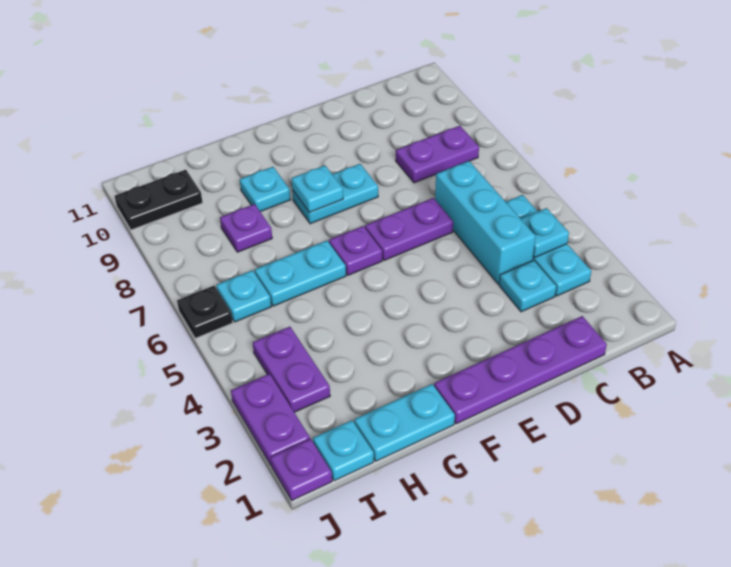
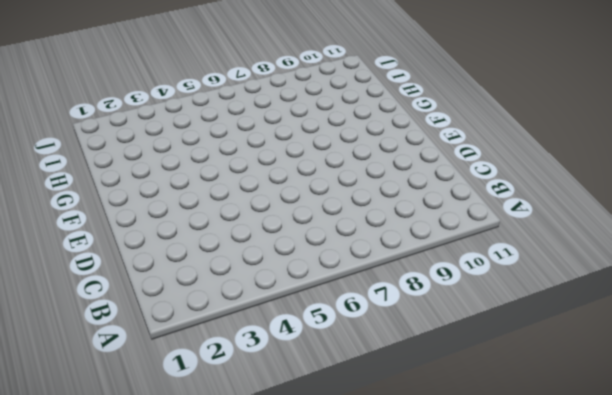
none -> cyan 1x3 plate [506,195,591,296]
none -> purple 1x2 plate [396,126,479,183]
none -> purple 1x4 plate [434,316,607,424]

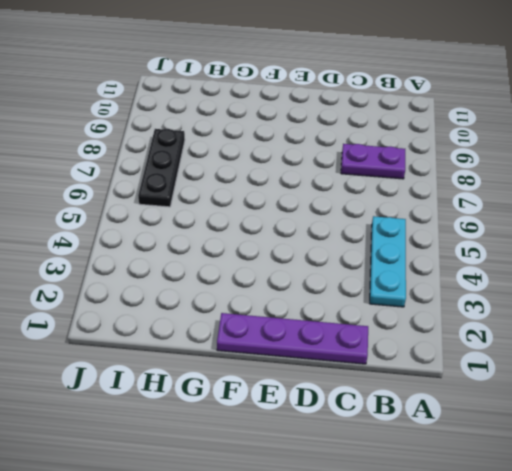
black 1x3 plate [138,129,185,207] -> cyan 1x1 plate [216,270,271,322]
none -> cyan 1x1 plate [499,260,556,312]
none -> cyan 1x3 brick [435,161,535,284]
none -> purple 1x2 plate [365,198,453,261]

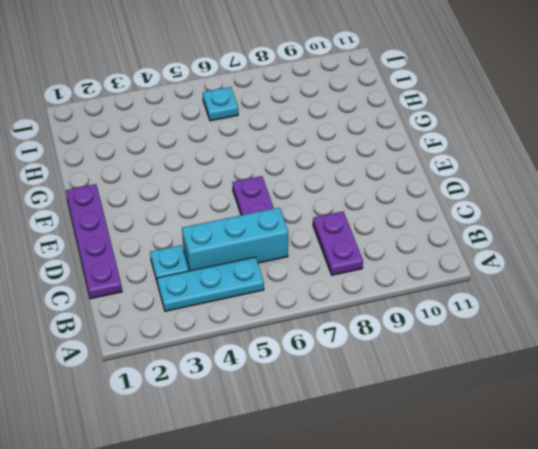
none -> cyan 1x2 plate [292,164,378,224]
none -> purple 1x1 plate [329,226,382,275]
none -> cyan 1x2 plate [354,384,455,461]

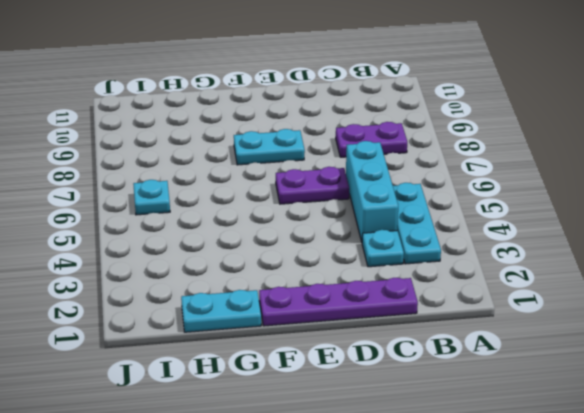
none -> purple 1x1 plate [329,226,382,275]
none -> cyan 1x2 plate [255,241,346,306]
none -> cyan 1x1 plate [240,167,291,212]

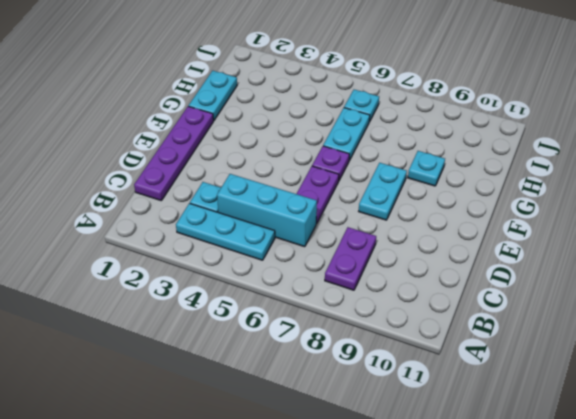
none -> purple 1x1 plate [220,204,272,252]
none -> cyan 1x1 plate [313,420,374,481]
none -> purple 1x2 plate [253,327,330,412]

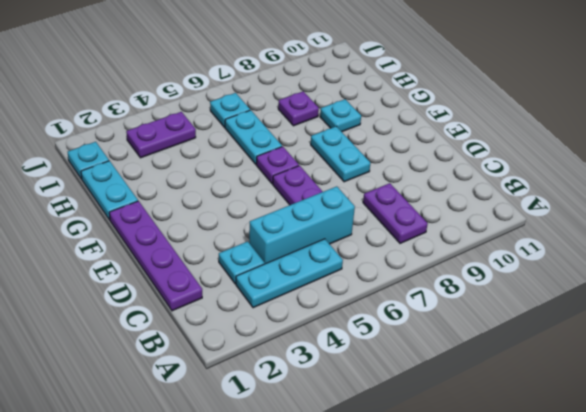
none -> black 1x2 plate [115,170,203,230]
none -> purple 1x1 plate [271,439,332,500]
none -> purple 1x2 plate [231,374,310,465]

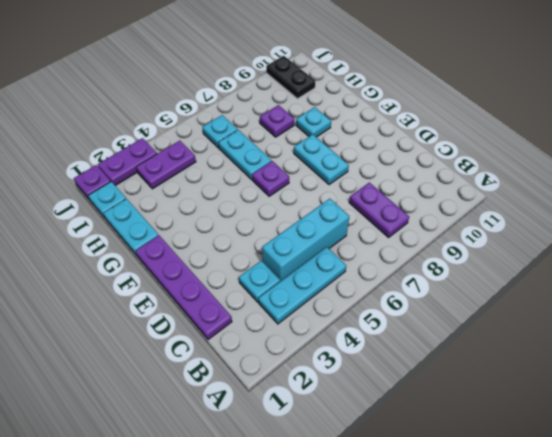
none -> purple 1x2 plate [365,198,453,261]
none -> black 1x1 plate [177,286,233,338]
none -> cyan 1x1 plate [521,208,569,258]

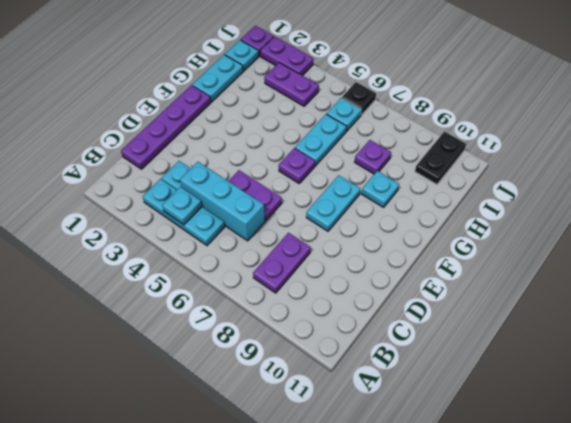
purple 1x2 plate [229,170,282,221] -> purple 1x2 plate turned to [365,198,453,261]
none -> cyan 1x1 plate [291,165,343,213]

